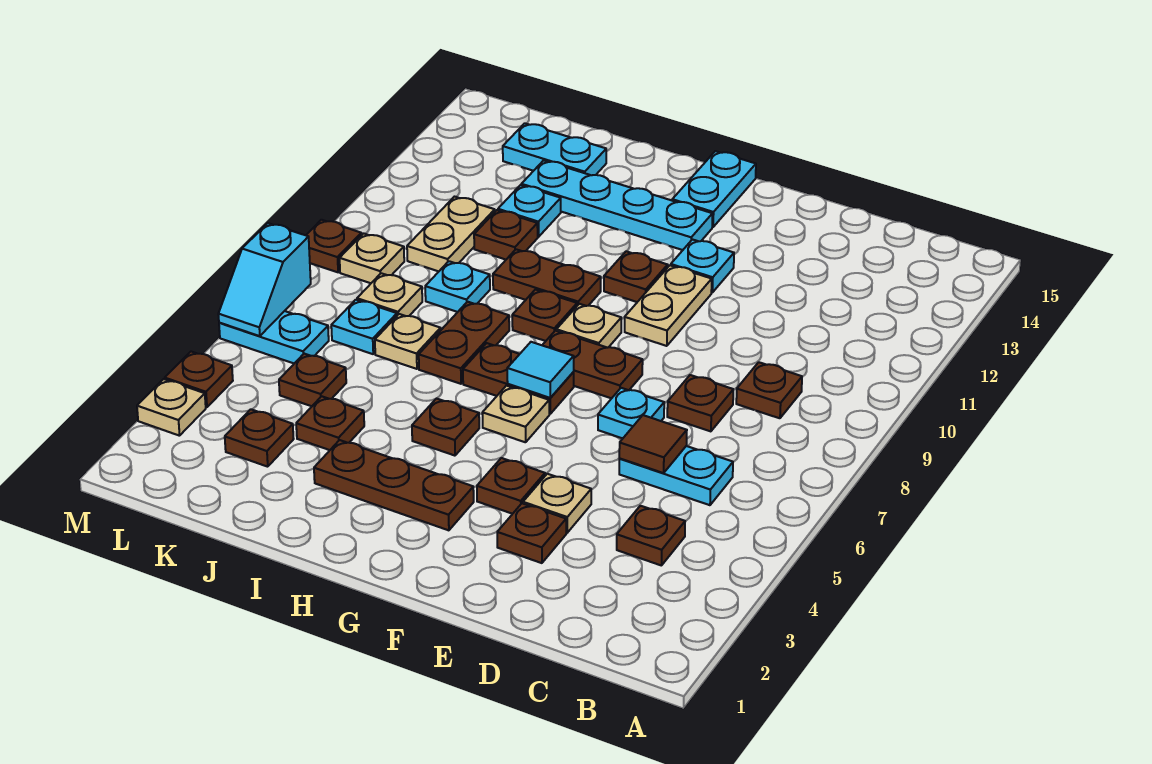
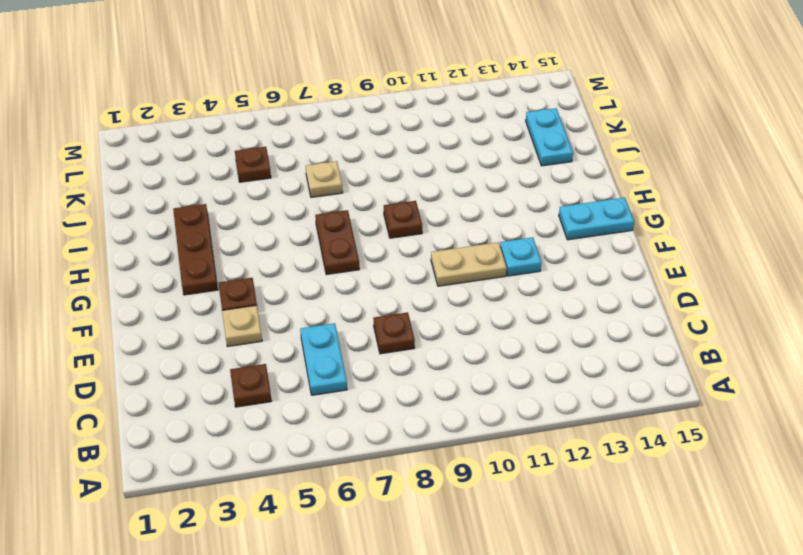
none -> brown 1x1 plate [736,362,802,418]
none -> brown 1x1 plate [497,503,566,563]
none -> cyan 1x1 plate [598,388,664,438]
none -> brown 1x2 plate [542,331,643,398]

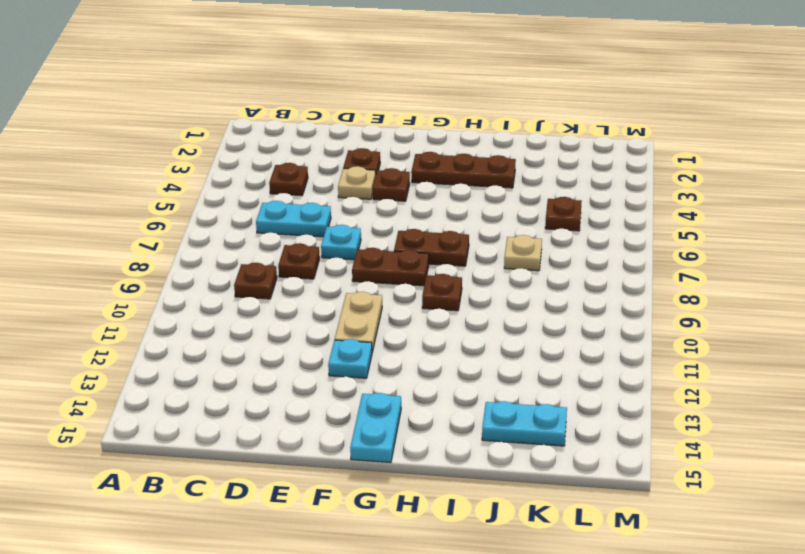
none -> tan 1x1 plate [482,386,549,442]
none -> tan 1x1 plate [556,304,621,348]
none -> brown 1x1 plate [604,251,668,302]
none -> cyan 1x4 plate [521,160,712,250]

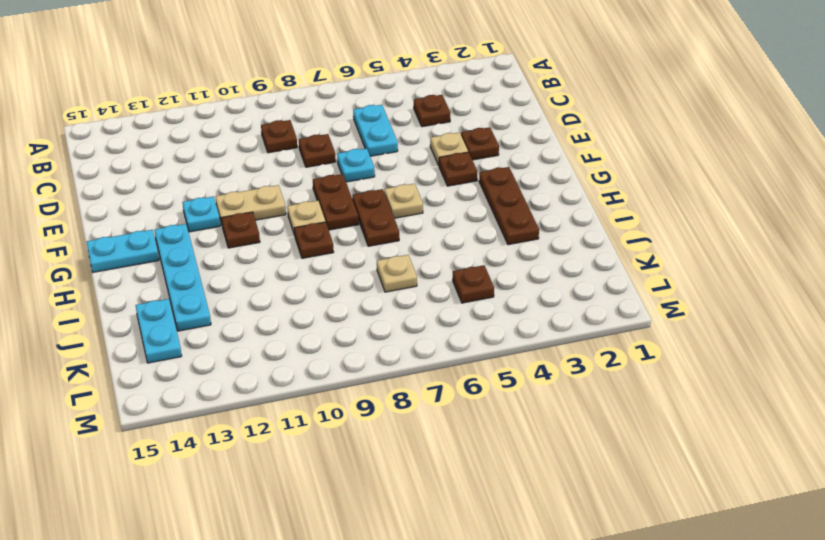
none -> brown 1x1 plate [412,398,479,456]
none -> brown 1x2 plate [493,249,601,306]
none -> brown 1x2 plate [419,302,509,384]
none -> brown 1x1 plate [296,396,364,450]

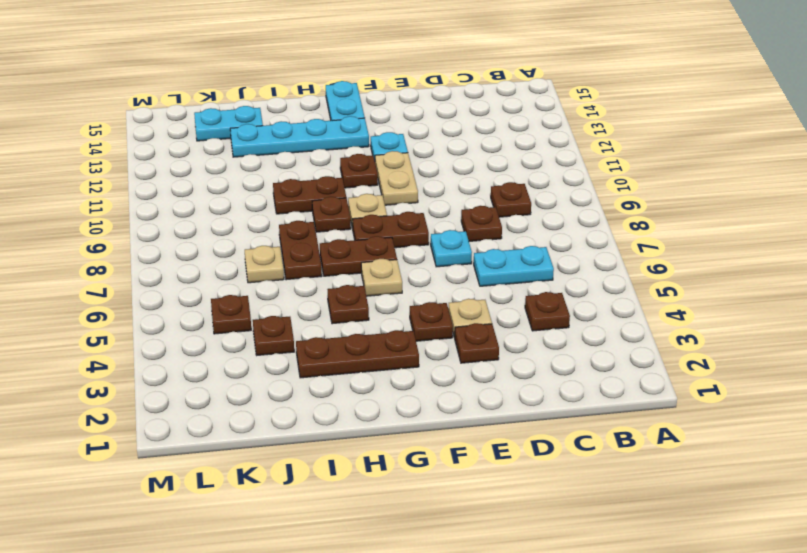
none -> cyan 1x1 plate [425,261,490,312]
none -> brown 1x1 plate [474,210,538,260]
none -> cyan 1x1 plate [498,185,561,237]
none -> brown 1x1 plate [225,409,294,467]

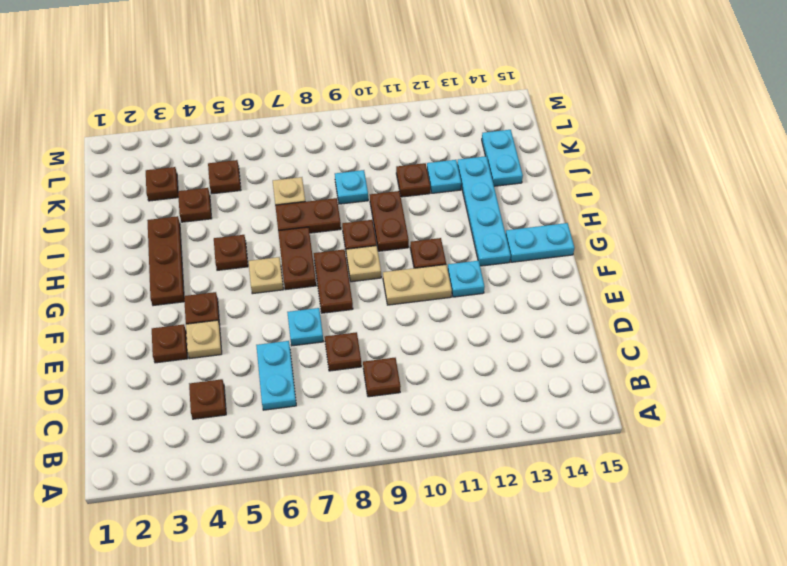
none -> cyan 1x1 plate [331,300,397,354]
none -> tan 1x1 plate [357,273,422,316]
none -> tan 1x2 plate [407,197,495,271]
none -> cyan 1x2 plate [219,311,329,363]

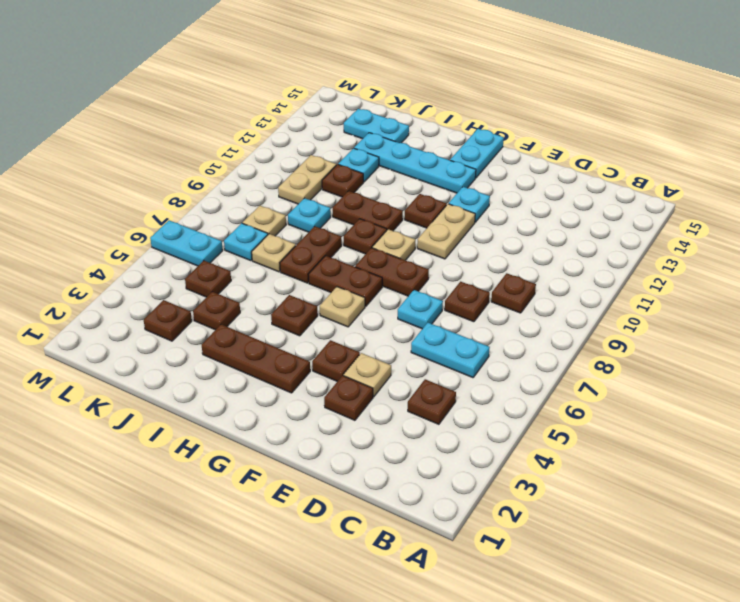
none -> tan 1x1 plate [340,233,404,283]
none -> tan 1x1 plate [137,379,206,436]
none -> brown 1x1 plate [165,352,233,407]
none -> brown 1x1 plate [306,220,361,272]

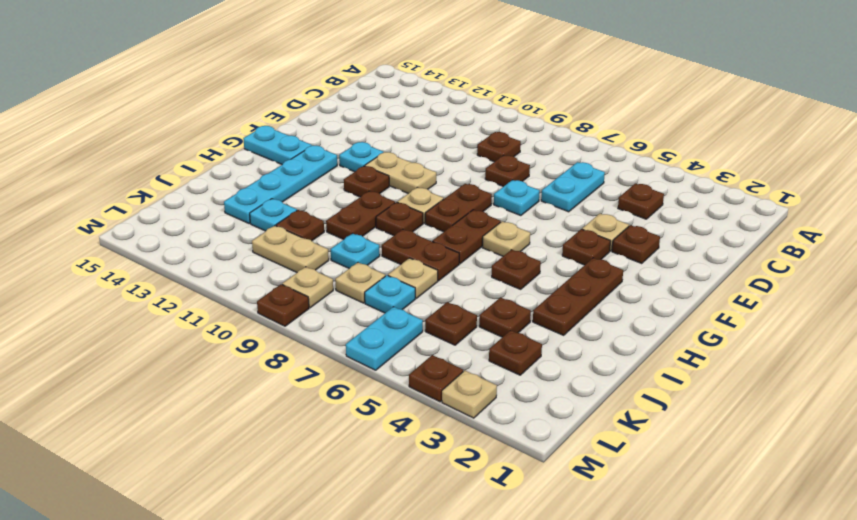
none -> cyan 1x2 plate [503,123,606,175]
none -> brown 1x1 tile [619,415,687,473]
none -> cyan 1x1 tile [507,342,574,398]
none -> cyan 1x2 slope [218,223,311,336]

